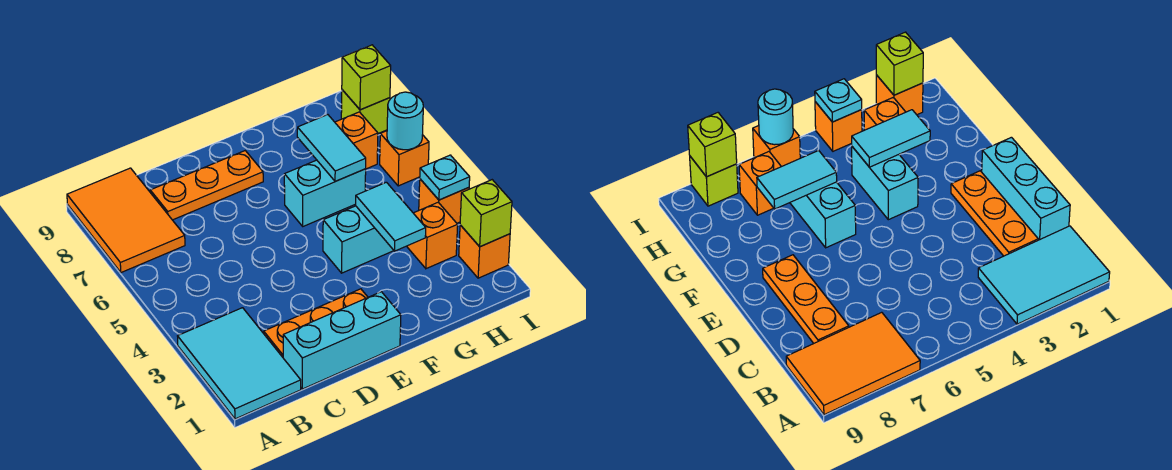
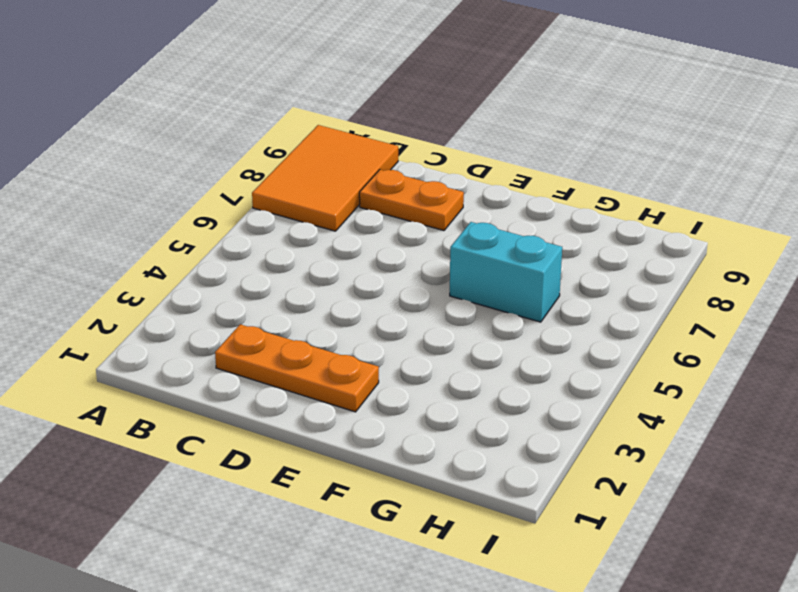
orange 1x2 plate [359,170,464,231] -> orange 1x3 plate [150,151,263,220]
none -> cyan 2x3 tile [178,308,301,419]
none -> cyan 1x3 brick [283,292,401,389]
none -> cyan 1x2 brick [323,206,394,273]

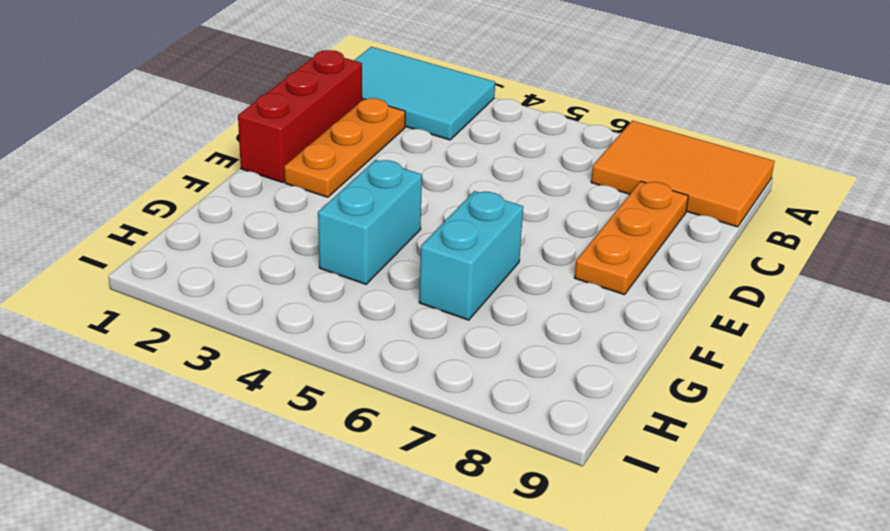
red 1x3 brick [238,50,362,182] -> cyan 1x3 brick [283,292,401,389]
none -> orange 1x1 brick [407,202,458,269]
none -> orange 1x1 brick [335,112,378,169]
none -> orange 1x1 brick [459,225,510,278]

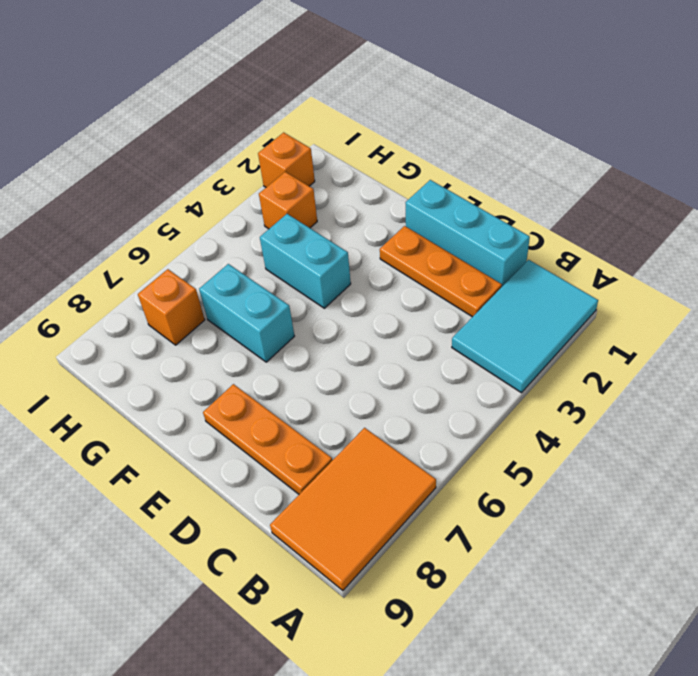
none -> orange 1x1 brick [419,179,469,223]
none -> orange 1x1 brick [380,131,429,186]
none -> lime 1x1 brick [341,90,390,134]

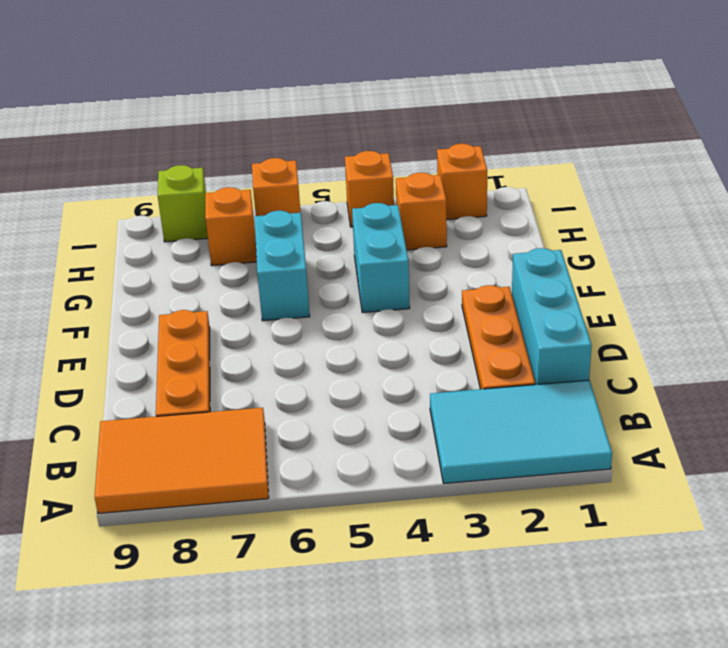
none -> cyan 1x2 tile [356,182,426,251]
none -> cyan 1x2 tile [297,115,366,181]
none -> lime 1x1 brick [460,180,512,247]

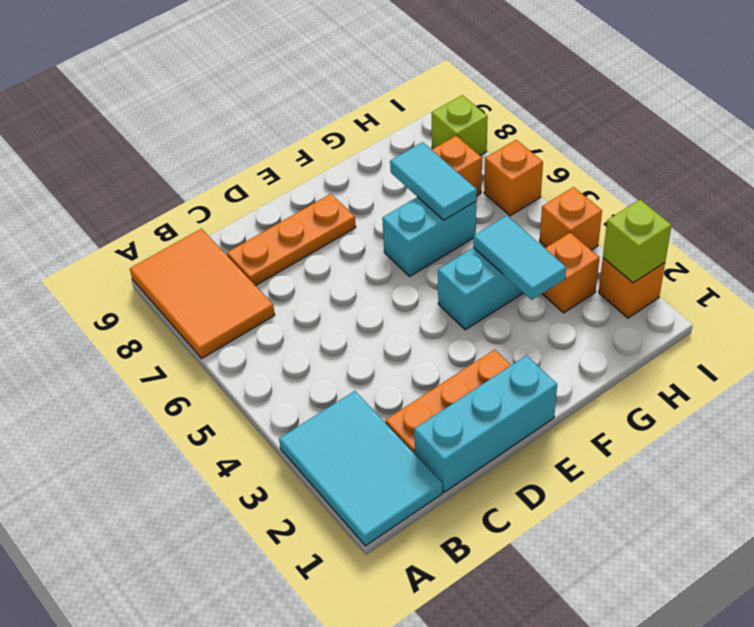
none -> cyan 1x1 plate [420,155,470,200]
none -> cyan 1x1 round brick [387,92,423,150]
none -> lime 1x1 brick [342,45,391,110]

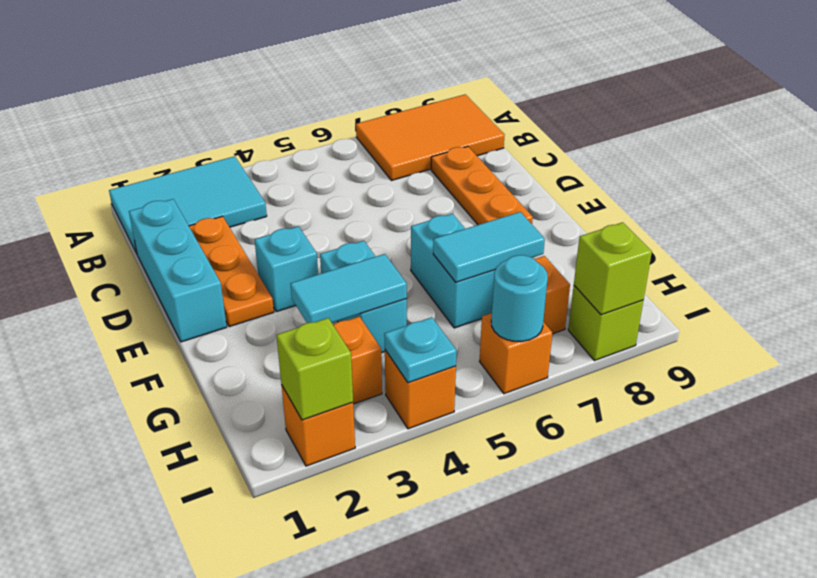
cyan 1x1 brick [255,226,318,312] -> none

